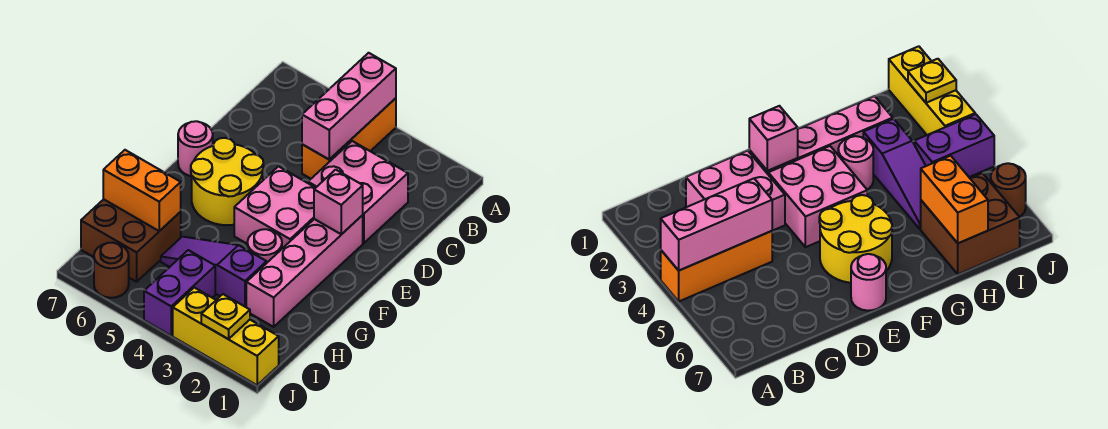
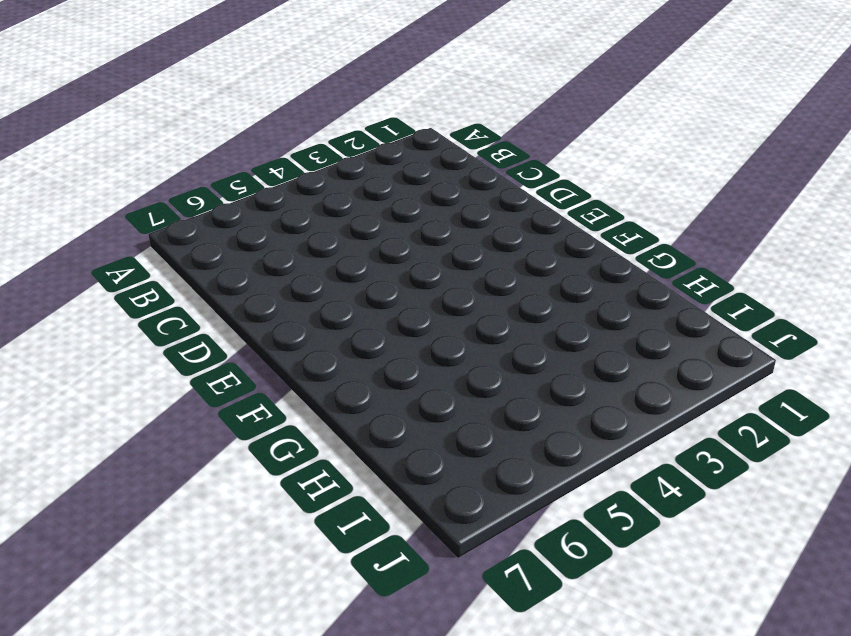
none -> orange 1x3 brick [302,98,396,179]
none -> pink 2x2 brick [308,141,408,243]
none -> pink 1x4 brick [246,215,363,327]

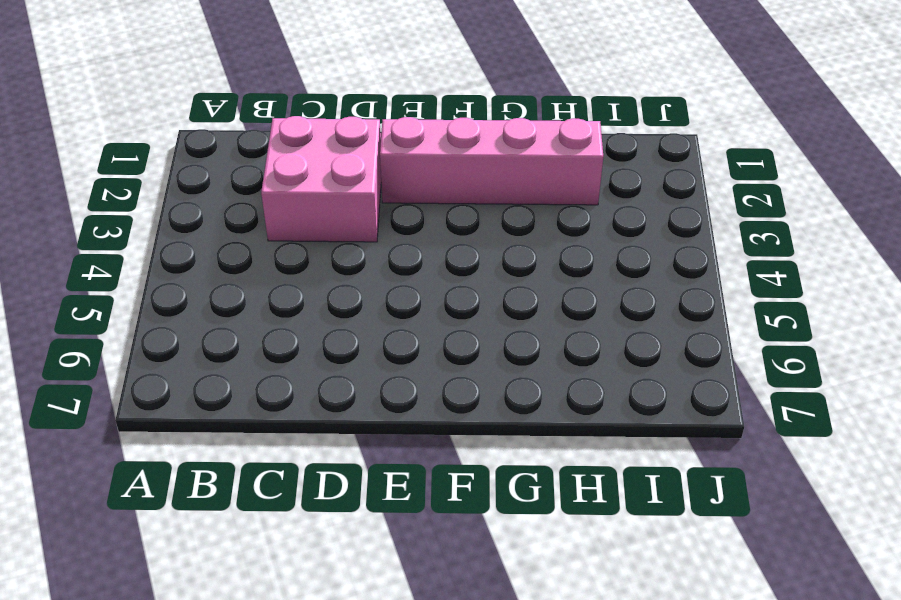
none -> orange 1x3 brick [302,98,396,179]
none -> pink 2x2 brick [234,166,315,248]
none -> yellow 2x2 round brick [191,138,263,225]

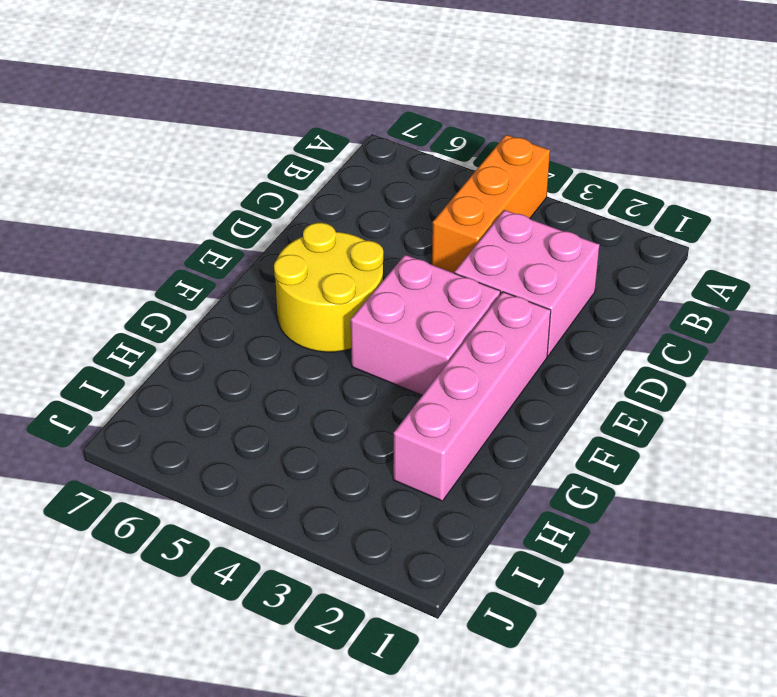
none -> pink 1x1 round brick [178,121,213,176]
none -> pink 1x1 round brick [247,229,282,262]
none -> purple 1x3 slope [161,237,267,307]

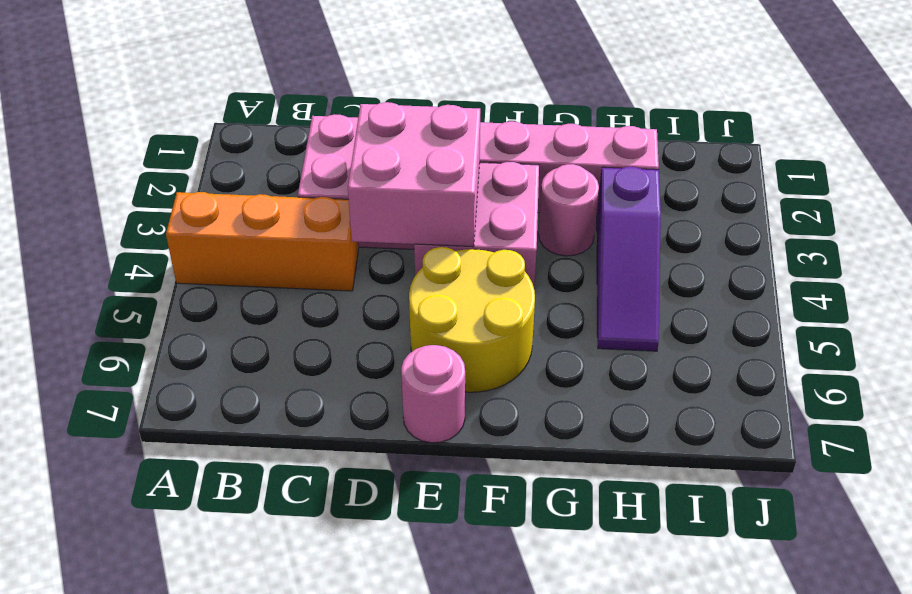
pink 2x2 brick [348,102,480,247] -> none
none -> brown 2x2 brick [81,199,181,282]
none -> purple 1x2 brick [144,250,215,336]
none -> yellow 1x3 brick [173,288,279,385]

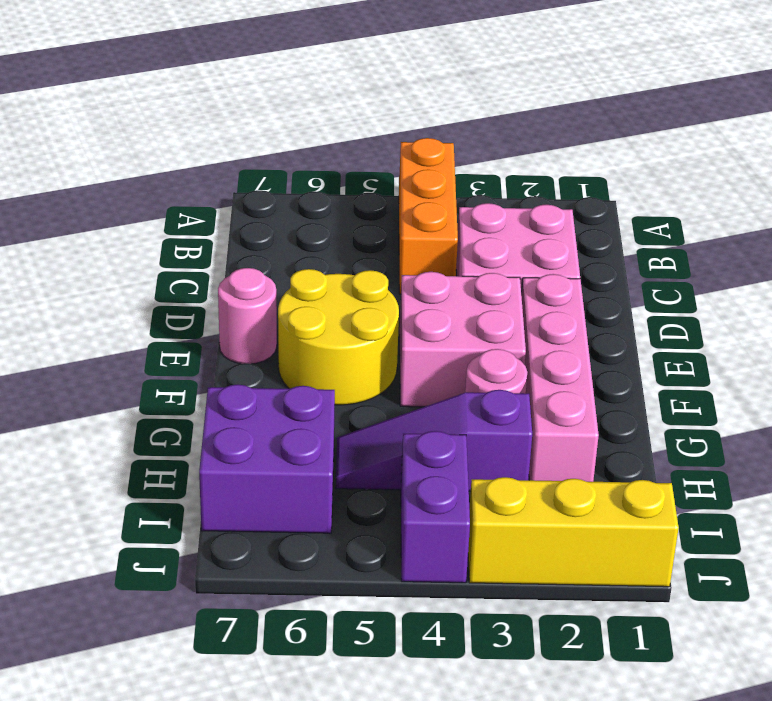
purple 2x2 brick [199,384,335,533] -> brown 2x2 brick [81,199,181,282]
none -> brown 1x1 round brick [94,243,129,298]
none -> pink 1x3 brick [302,53,396,159]
none -> pink 1x1 brick [314,170,363,234]

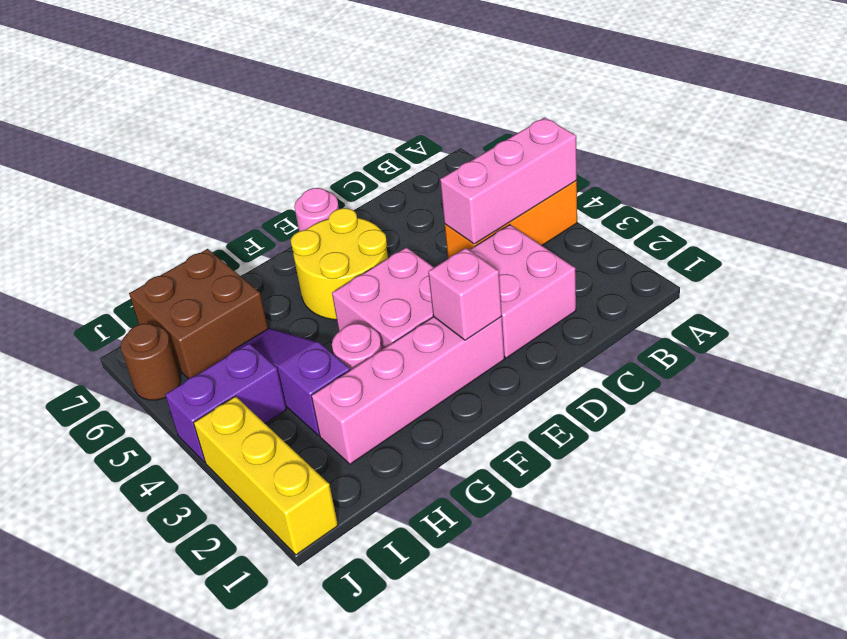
none -> orange 1x2 brick [103,150,181,231]
none -> yellow 1x1 plate [201,294,250,339]

